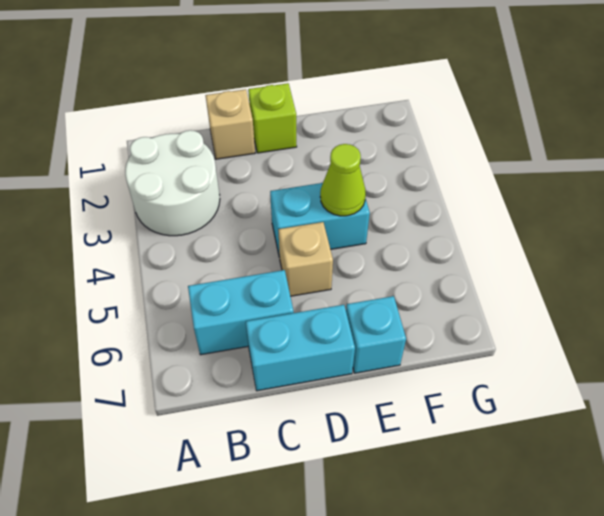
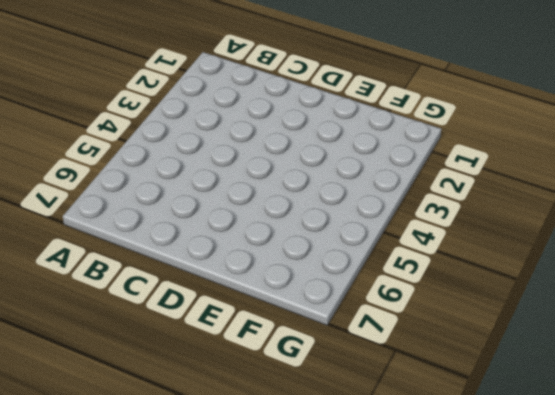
none -> white 2x2 round brick [125,130,220,236]
none -> cyan 1x2 brick [188,270,294,355]

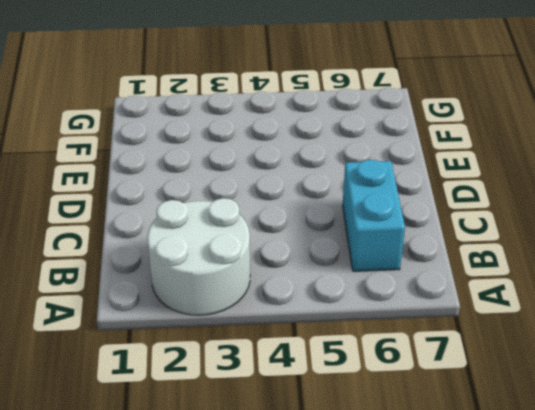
none -> tan 1x1 brick [205,89,255,159]
none -> cyan 1x2 brick [246,305,355,391]

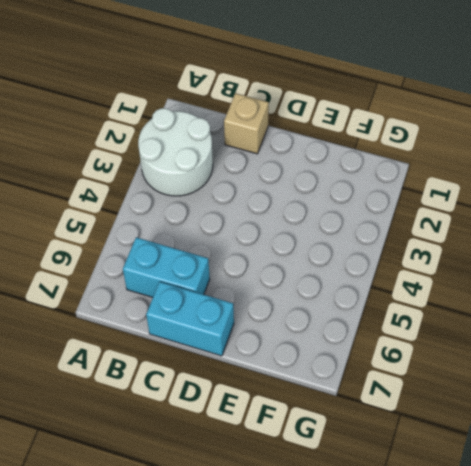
none -> lime 1x1 brick [248,83,297,153]
none -> cyan 1x2 brick [270,183,370,257]

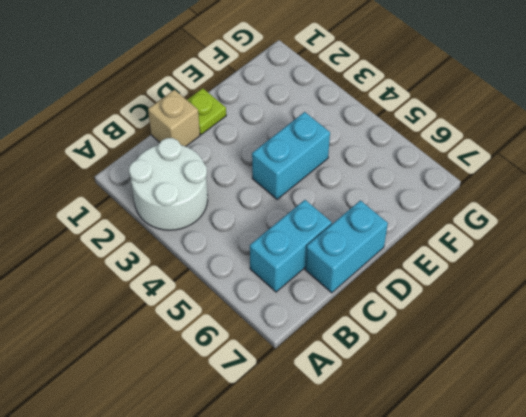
lime 1x1 plate [187,88,226,135] -> lime 1x1 brick [248,83,297,153]
none -> tan 1x1 brick [278,222,333,296]
none -> cyan 1x1 brick [346,296,406,373]

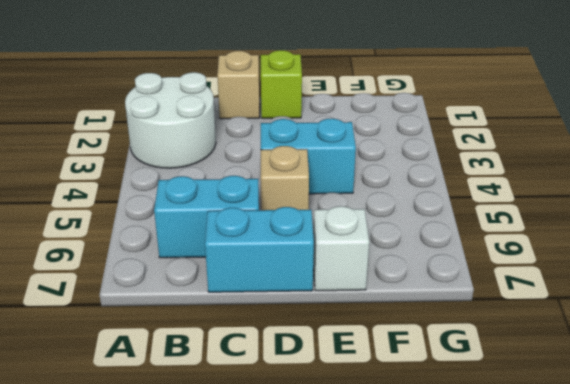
white 1x1 brick [313,206,369,291] -> cyan 1x1 brick [346,296,406,373]
none -> lime 1x1 cone [320,144,366,216]

